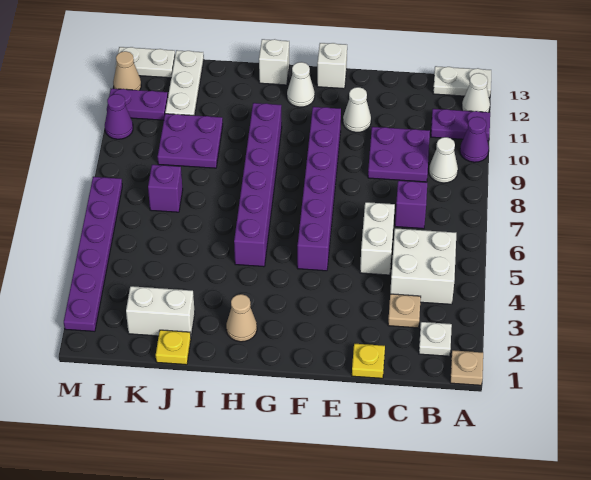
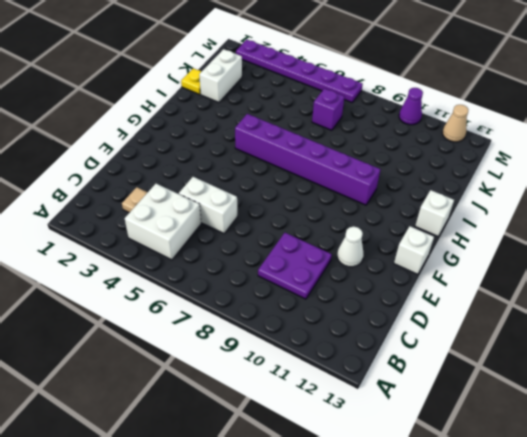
none -> tan 1x1 plate [450,350,483,385]
none -> purple 1x1 cone [460,117,489,162]
none -> purple 1x2 plate [431,109,490,141]
none -> white 1x1 cone [462,73,490,112]

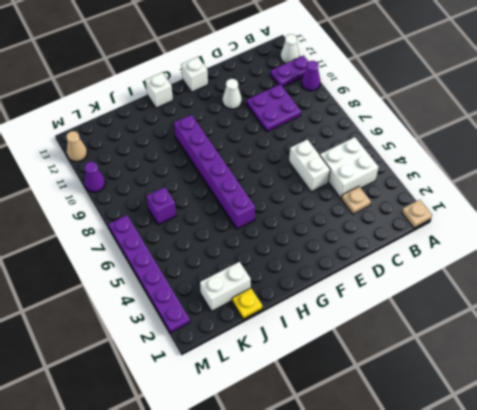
none -> white 1x2 plate [433,66,491,98]
none -> white 1x1 plate [419,322,452,356]
none -> white 1x1 cone [429,137,458,183]
none -> purple 1x1 brick [395,181,427,229]

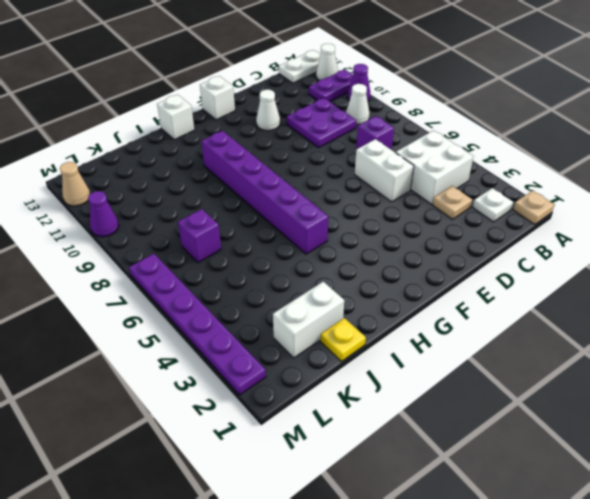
none -> yellow 1x1 plate [352,344,385,378]
none -> purple 1x6 brick [297,107,341,271]
none -> white 1x1 cone [287,62,315,107]
none -> tan 1x1 cone [226,294,257,342]

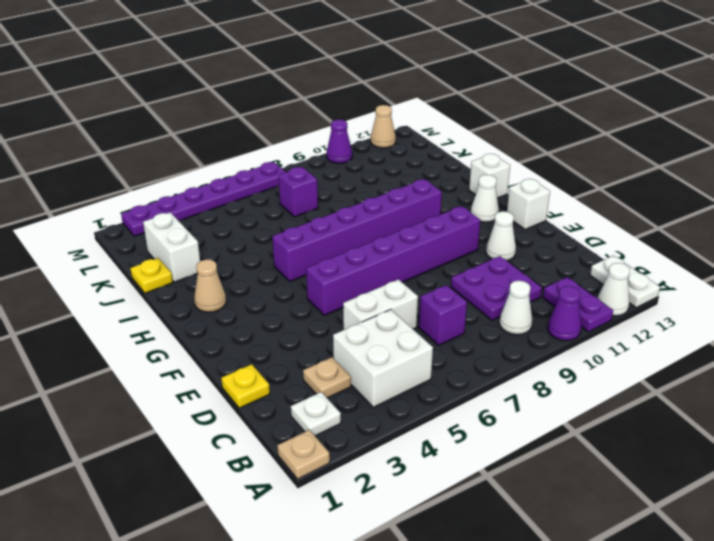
none -> purple 2x2 plate [158,114,223,168]
none -> white 1x3 plate [165,50,204,115]
none -> purple 1x2 plate [107,89,168,120]
none -> white 1x2 plate [115,47,175,78]

